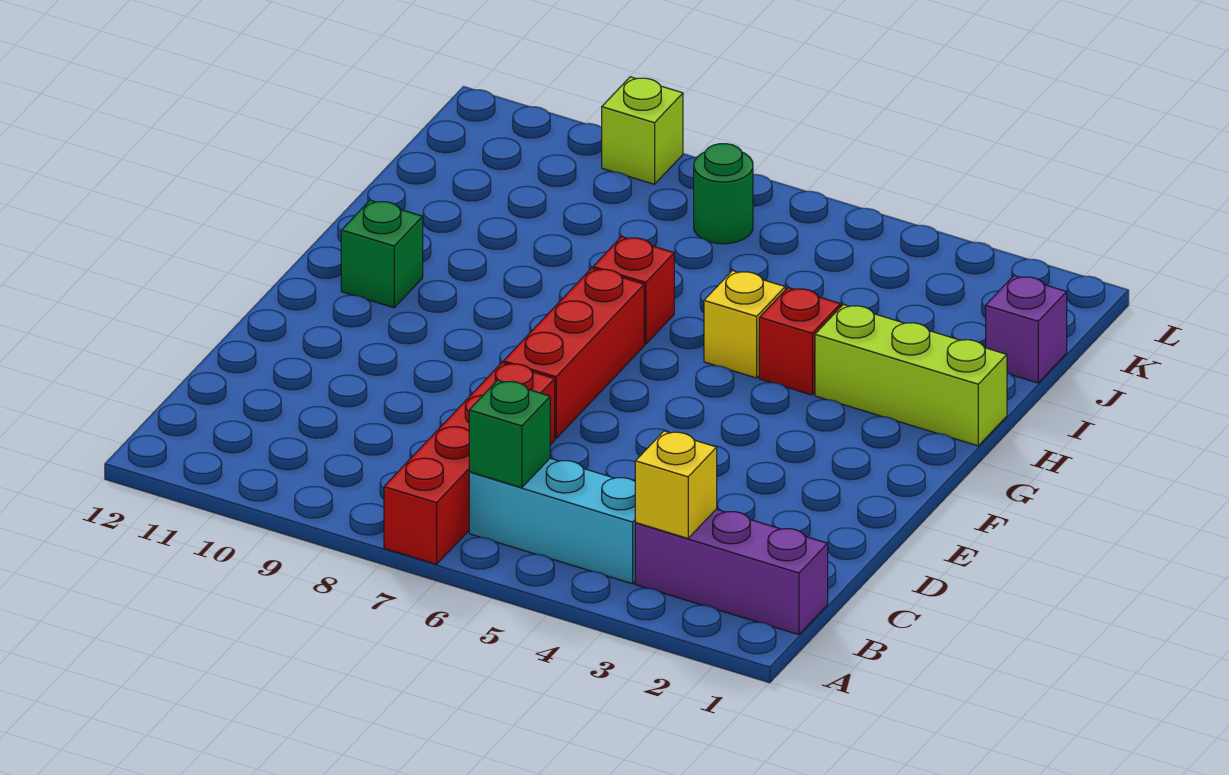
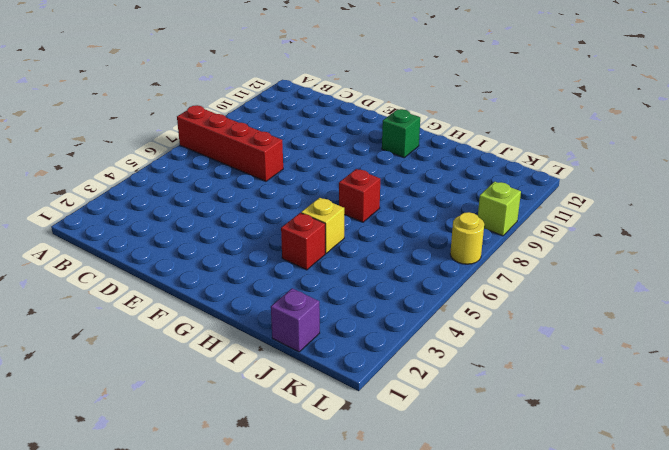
yellow 1x1 round brick [450,212,484,264] -> none
none -> purple 1x3 brick [635,509,828,635]
none -> cyan 1x3 brick [469,458,636,584]
none -> red 1x3 brick [503,268,644,438]

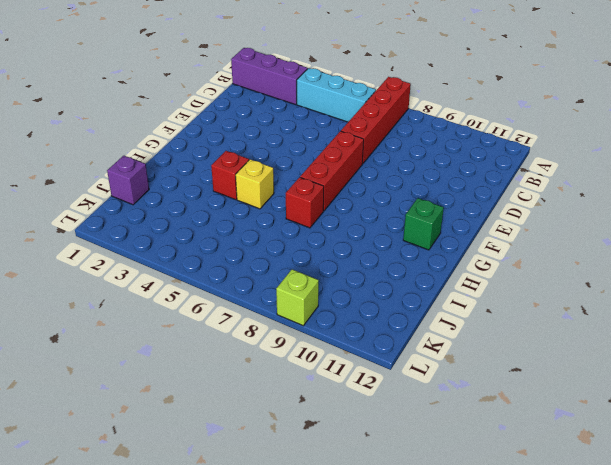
none -> lime 1x3 brick [815,304,1007,446]
none -> green 1x1 round brick [694,144,753,244]
none -> yellow 1x1 brick [635,431,717,538]

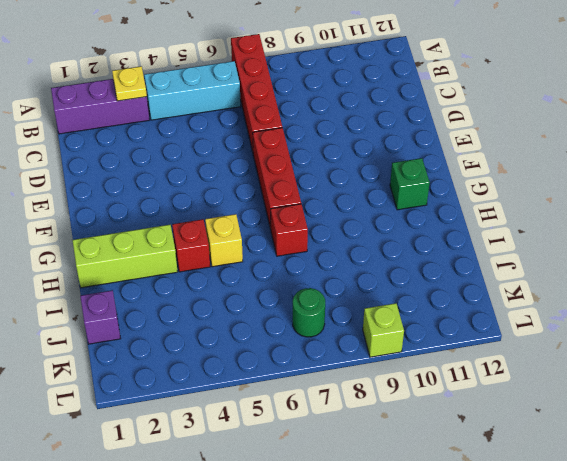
yellow 1x1 plate [112,66,147,101] -> yellow 1x1 brick [635,431,717,538]
none -> green 1x1 brick [469,380,550,488]

